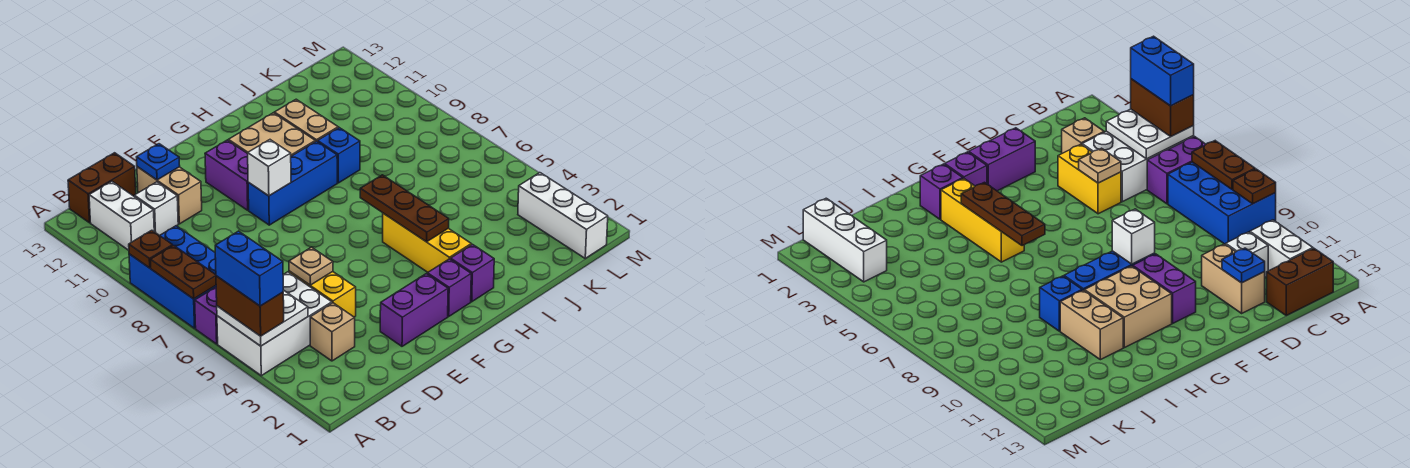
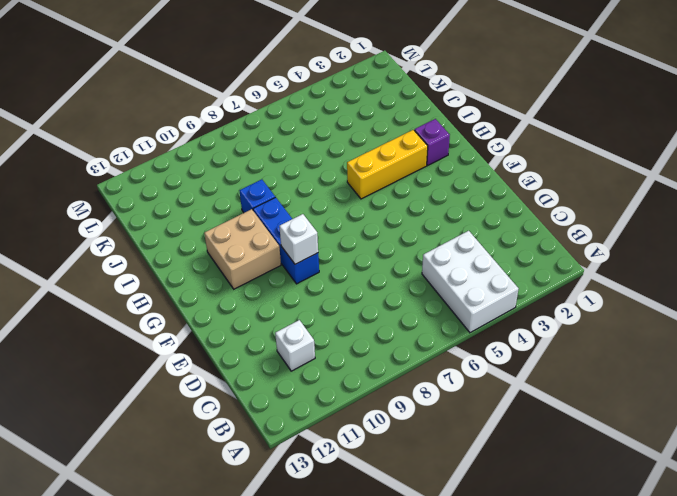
none -> purple 1x2 brick [195,287,218,344]
none -> blue 2x3 brick [129,226,216,328]
none -> white 1x2 brick [89,181,154,250]

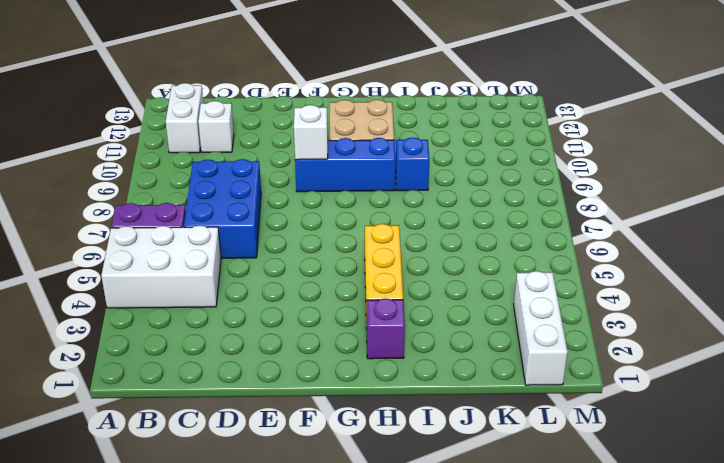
blue 2x3 brick [184,159,261,258] -> blue 2x3 brick moved to [129,226,216,328]
none -> brown 1x2 brick [68,153,136,223]
none -> tan 1x1 brick [310,303,355,361]
none -> yellow 1x2 brick [289,271,356,317]

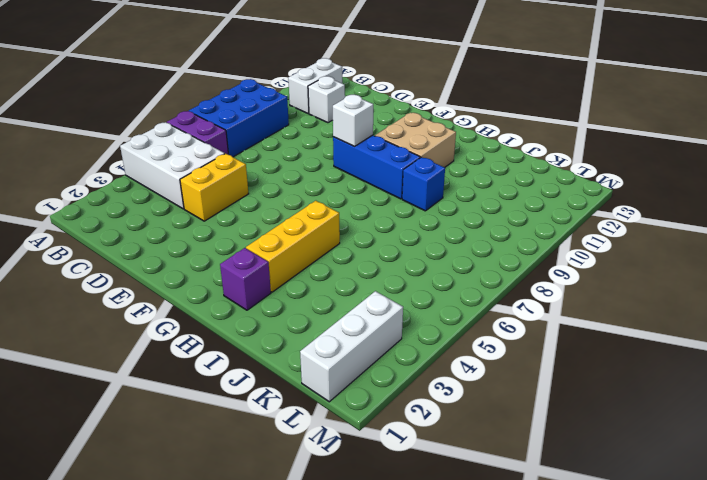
none -> brown 1x2 brick [68,153,136,223]
none -> tan 1x1 brick [310,303,355,361]
none -> tan 1x2 brick [137,167,202,224]

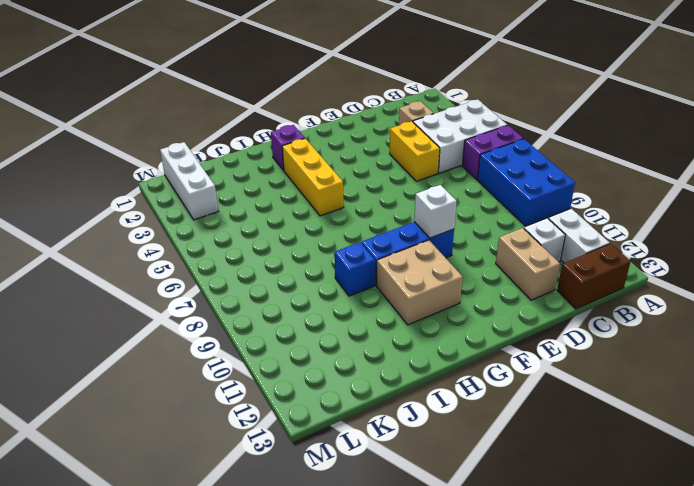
none -> purple 1x2 brick [380,274,448,346]
none -> purple 1x2 brick [205,140,249,210]
none -> purple 1x1 brick [427,259,471,316]

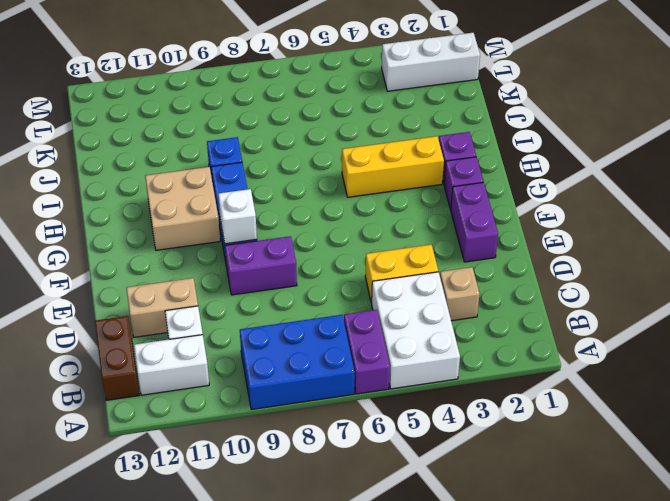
purple 1x2 brick [225,236,297,295] -> purple 1x2 brick moved to [205,140,249,210]
none -> tan 1x2 brick [274,99,338,142]
none -> white 2x2 plate [217,290,308,346]
none -> brown 1x2 plate [151,246,216,299]

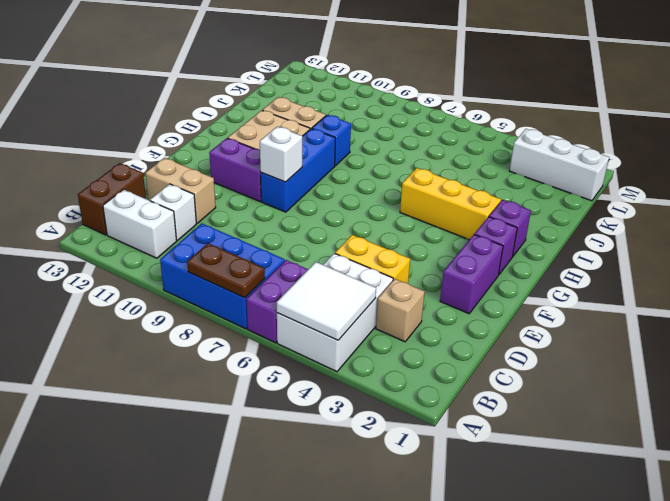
white 2x2 tile [277,262,376,340] -> white 2x2 plate [217,290,308,346]
none -> brown 1x1 plate [129,230,173,268]
none -> tan 1x1 plate [289,247,333,285]
none -> blue 1x1 plate [137,144,180,180]

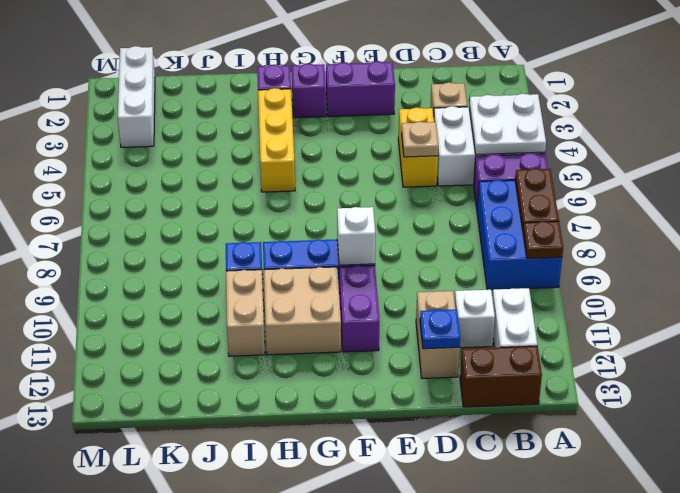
none -> brown 1x3 plate [360,175,449,242]
none -> brown 1x2 brick [216,276,284,336]
none -> blue 1x2 brick [215,231,283,306]

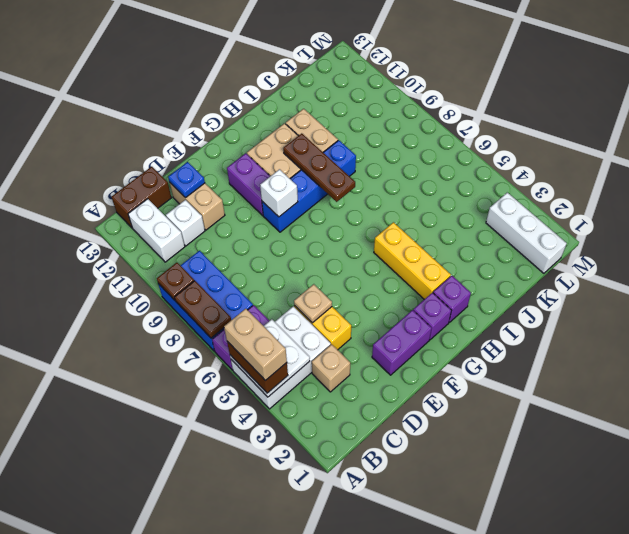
tan 1x2 brick [224,309,287,381] -> blue 1x2 brick [215,231,283,306]
brown 1x3 plate [283,133,355,202] -> brown 1x3 plate moved to [360,175,449,242]

